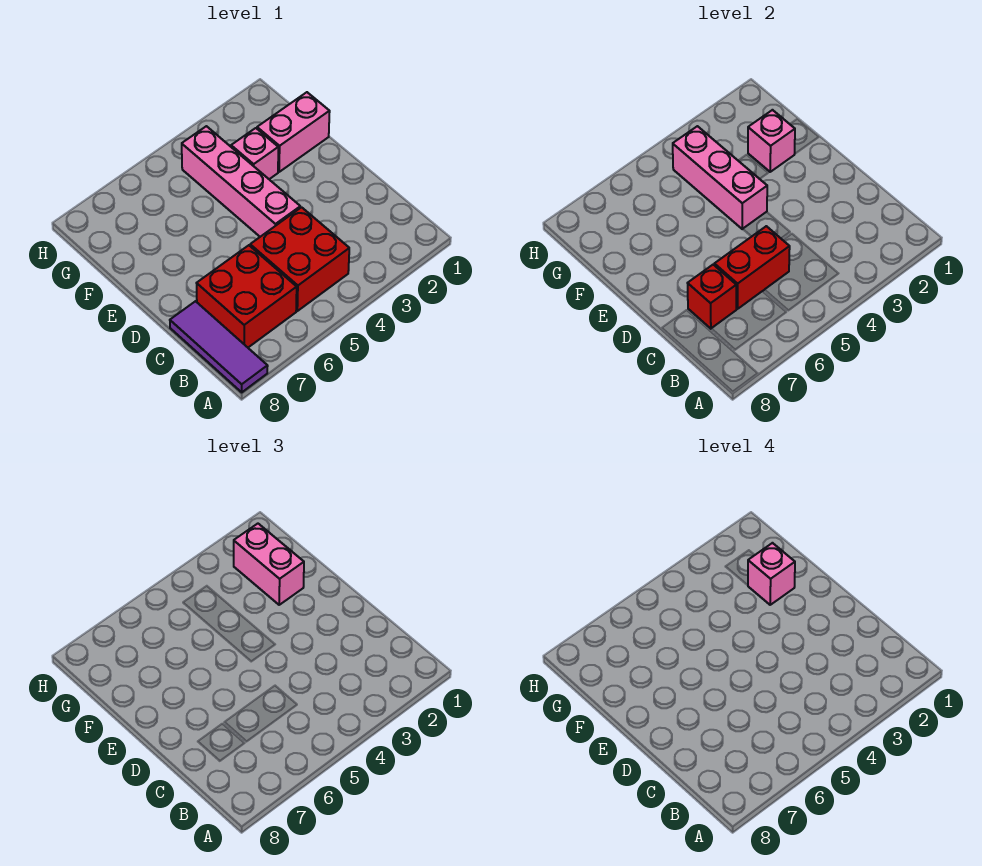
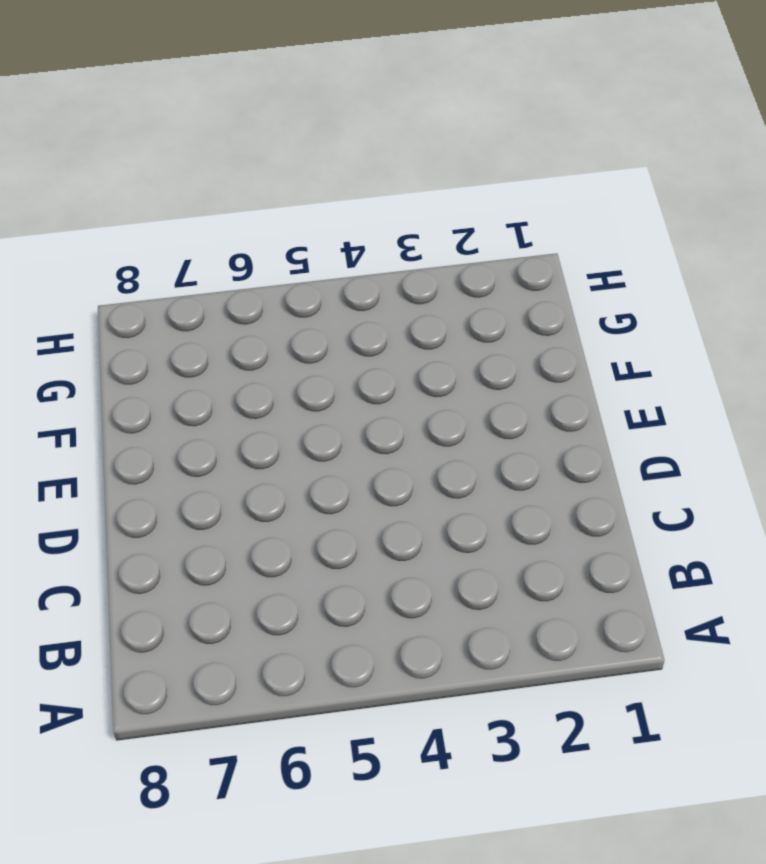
none -> purple 1x3 tile [170,301,268,392]
none -> red 2x2 brick [250,207,349,311]
none -> red 2x2 brick [197,245,297,347]

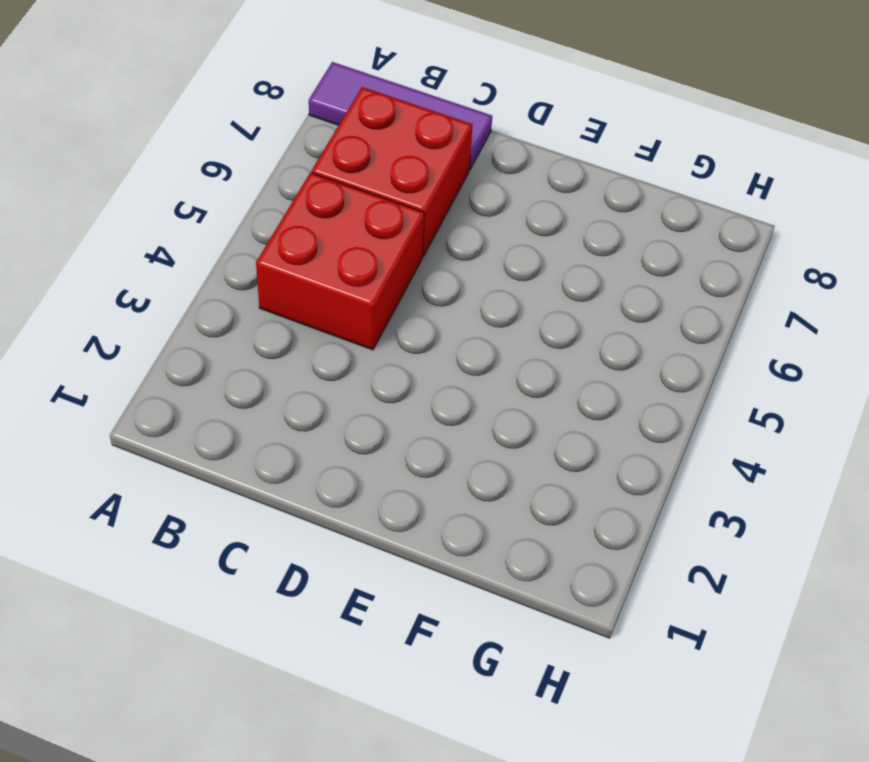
none -> pink 1x4 brick [182,126,300,237]
none -> pink 1x2 brick [257,92,330,172]
none -> pink 1x1 brick [231,128,278,179]

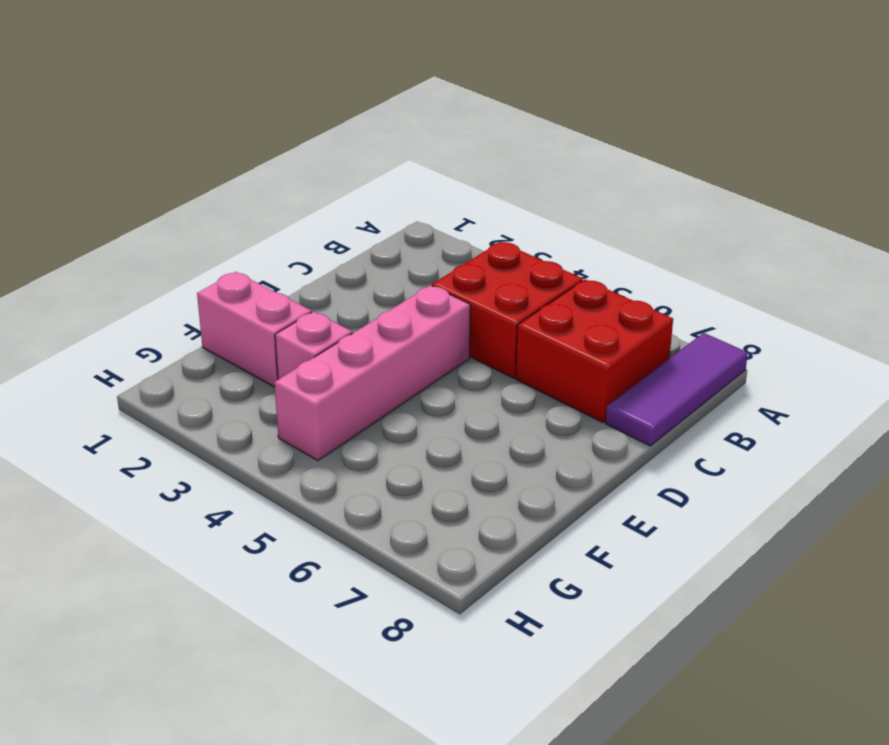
none -> red 1x2 brick [714,226,790,309]
none -> red 1x1 brick [688,265,736,329]
none -> pink 1x3 brick [673,126,767,229]

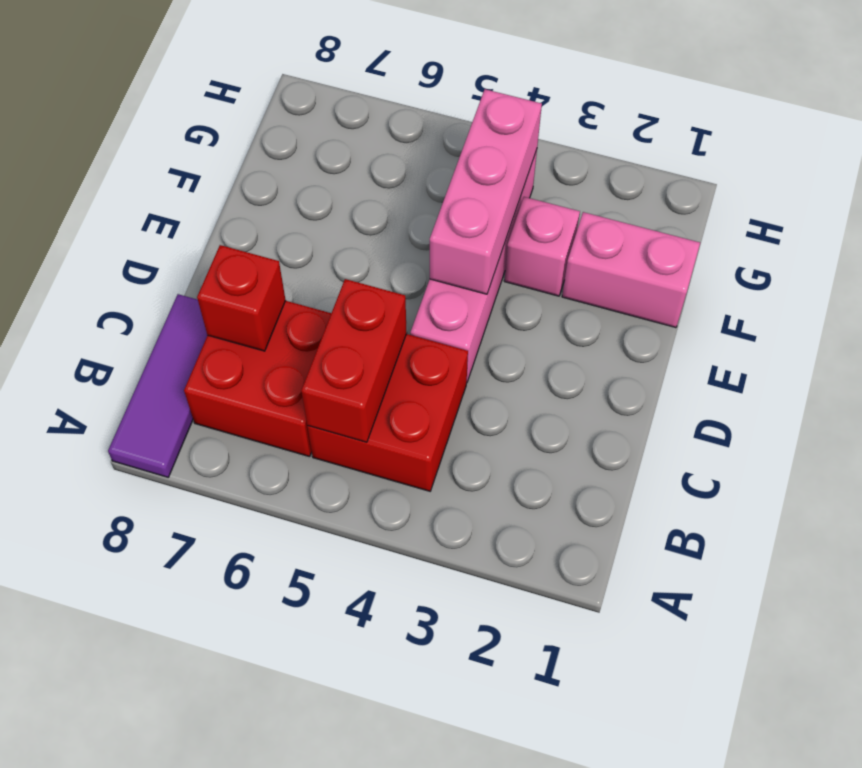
red 1x2 brick [301,279,407,442] -> red 1x2 brick turned to [714,226,790,309]
none -> pink 1x1 brick [748,110,795,172]
none -> pink 1x2 brick [234,524,304,605]
none -> pink 1x1 brick [748,543,795,605]

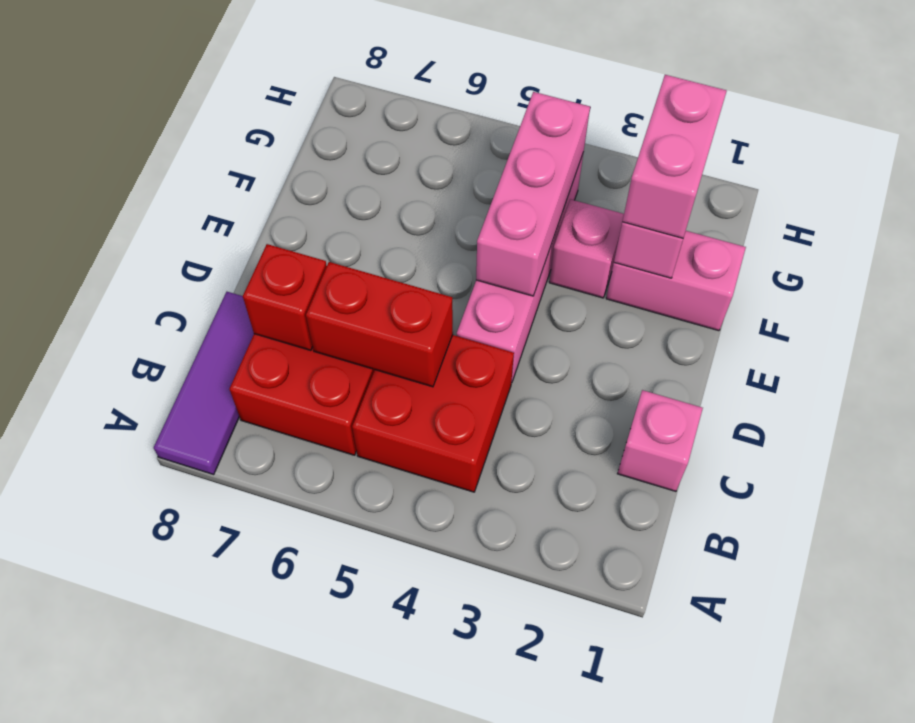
pink 1x1 brick [617,390,703,491] -> pink 1x1 brick moved to [748,543,795,605]

